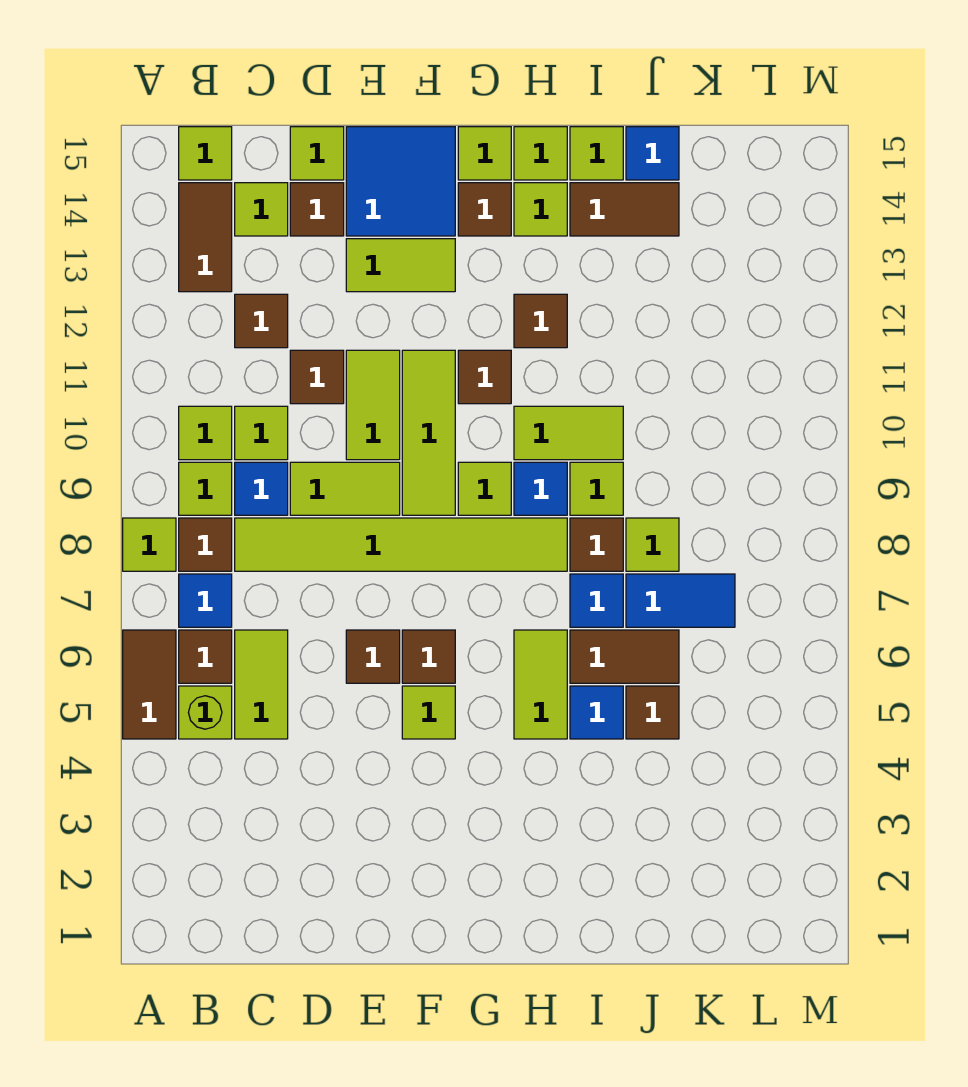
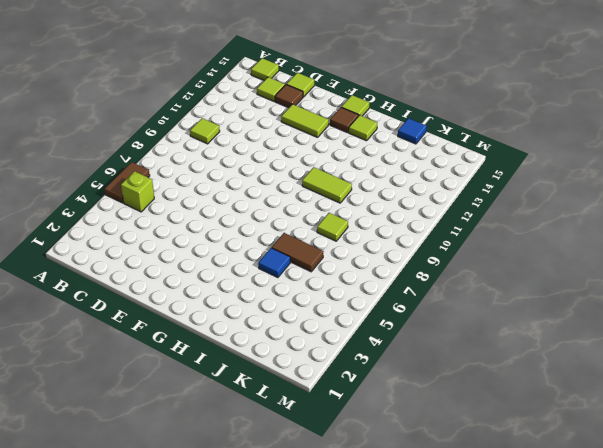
none -> lime 1x1 tile [123,518,176,571]
none -> brown 1x1 tile [179,630,232,683]
none -> blue 1x1 tile [179,574,232,627]
none -> brown 1x1 tile [179,518,232,571]

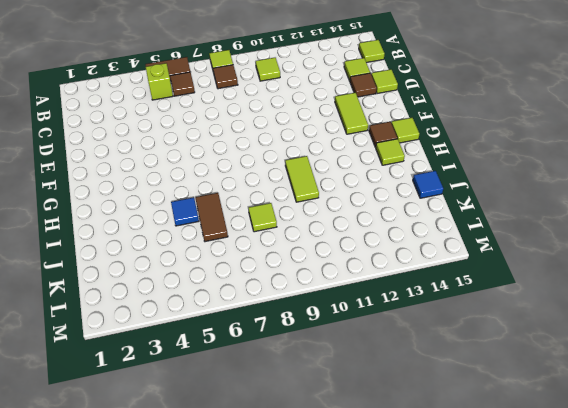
none -> blue 1x1 tile [179,574,232,627]
none -> lime 1x1 tile [179,462,232,515]
none -> brown 1x2 tile [179,183,232,292]
none -> lime 1x2 tile [235,630,288,739]

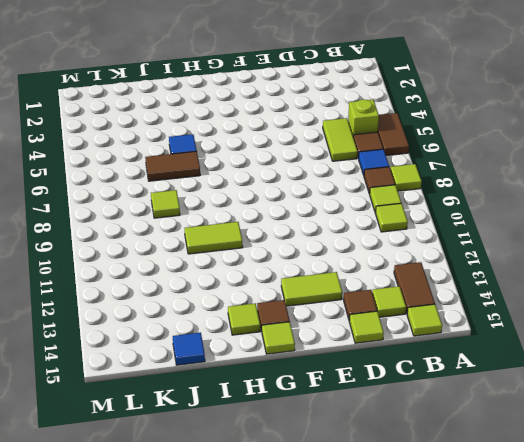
none -> lime 1x6 tile [235,518,567,571]
none -> blue 1x1 tile [235,462,288,515]
none -> lime 1x1 tile [235,406,288,460]
none -> brown 1x1 tile [235,294,288,348]

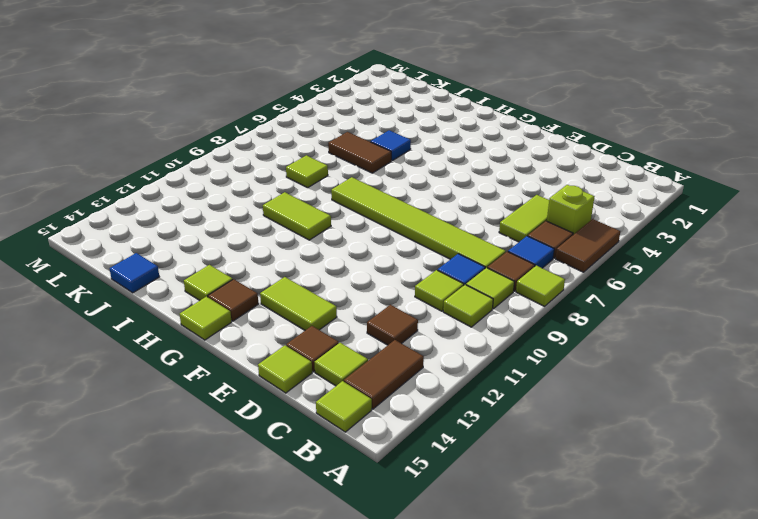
none -> lime 1x2 tile [290,462,400,515]
none -> brown 1x1 tile [290,350,344,404]
none -> brown 1x1 tile [346,630,400,683]
none -> lime 1x2 tile [346,350,400,460]

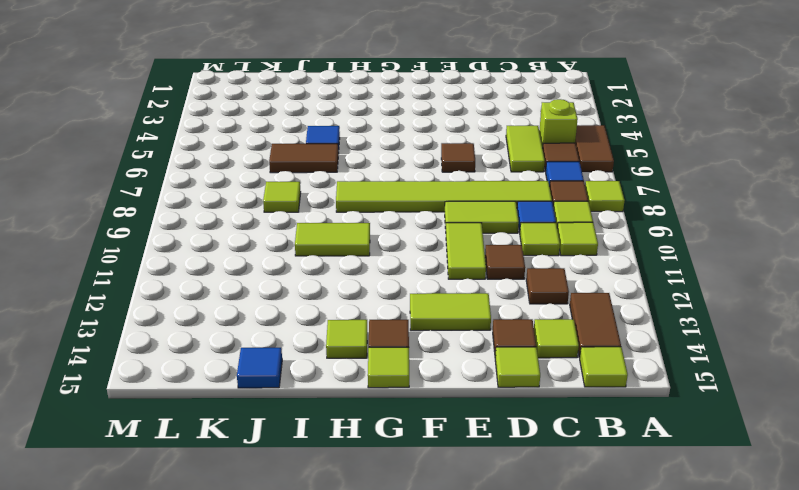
none -> blue 2x2 tile [346,127,455,236]
none -> lime 1x1 tile [402,686,455,739]
none -> brown 1x1 tile [402,630,455,683]
none -> lime 1x3 tile [402,350,455,515]

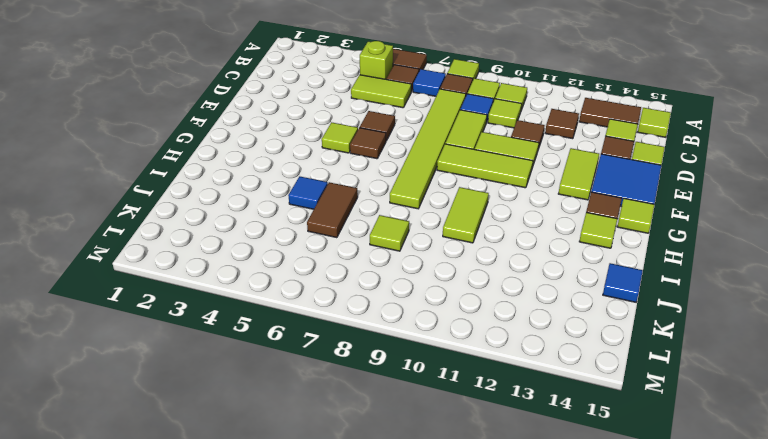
none -> lime 1x1 tile [458,462,511,515]
none -> brown 1x1 tile [458,350,511,404]
none -> lime 1x2 tile [514,630,567,739]
none -> blue 1x1 tile [514,462,567,515]

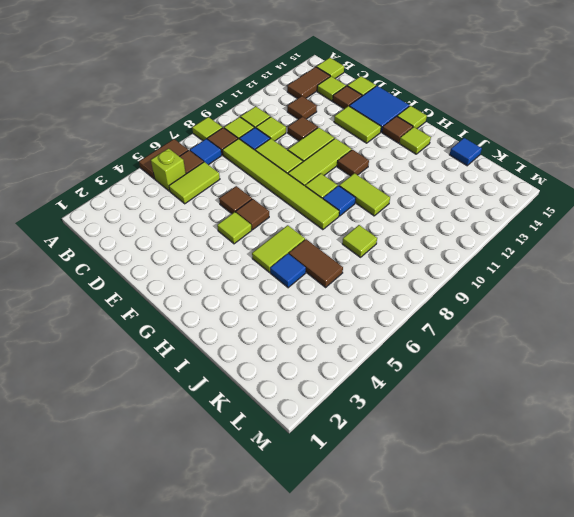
none -> brown 1x1 tile [514,294,567,348]
none -> lime 1x1 tile [514,127,567,180]
none -> blue 1x1 tile [570,574,623,627]
none -> brown 1x1 tile [570,518,623,571]

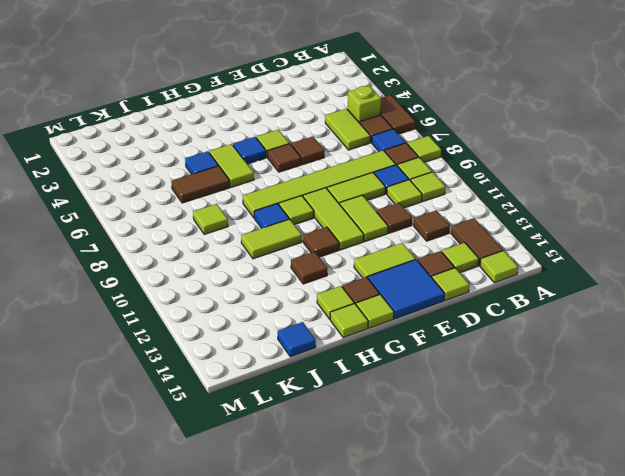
blue 1x1 tile [233,137,266,164] -> blue 1x1 tile moved to [570,574,623,627]
none -> brown 1x1 tile [570,518,623,571]
none -> lime 1x1 tile [570,462,623,515]
none -> brown 1x2 tile [570,183,679,236]
none -> lime 1x1 tile [570,127,623,180]

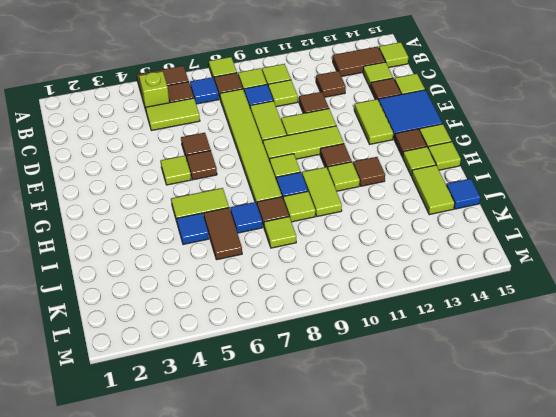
lime 1x1 tile [328,162,360,191] -> lime 1x1 tile moved to [570,127,623,180]
lime 1x2 tile [412,165,455,215] -> brown 1x2 tile [570,183,679,236]
none -> brown 1x1 tile [626,686,679,739]
none -> blue 1x2 tile [626,574,735,627]

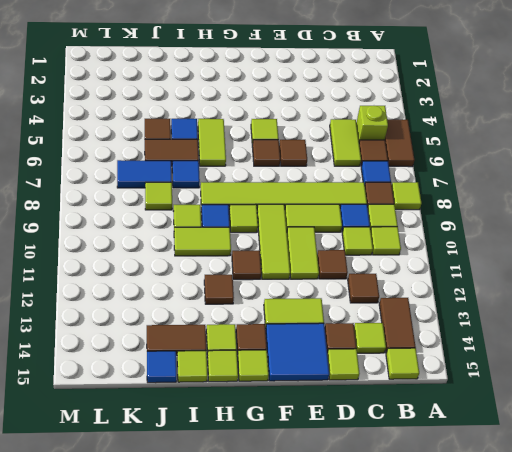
none -> brown 1x1 tile [570,518,623,571]

